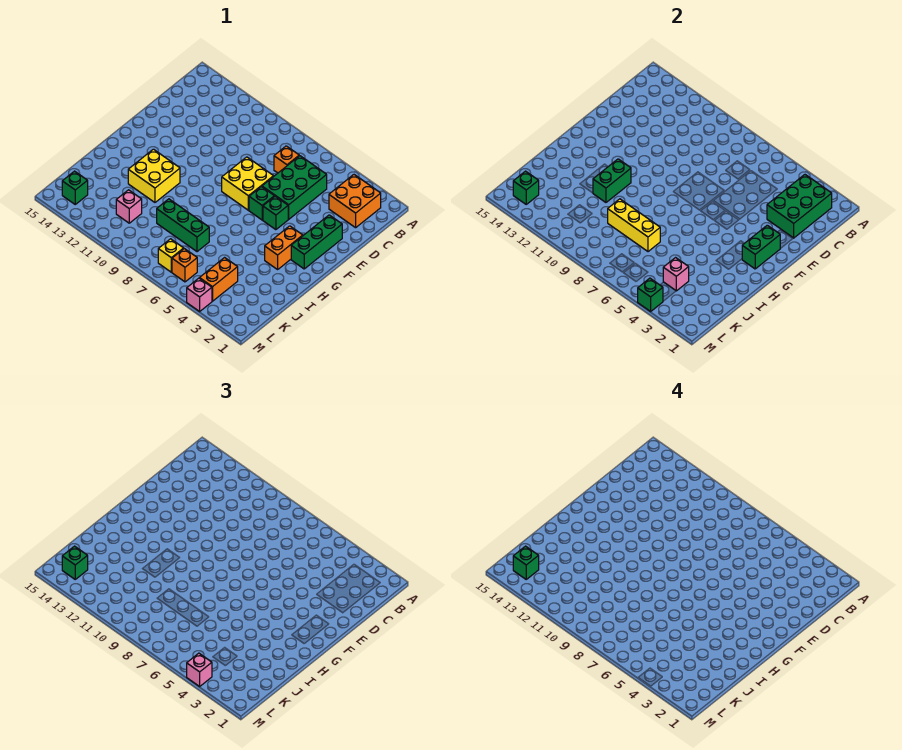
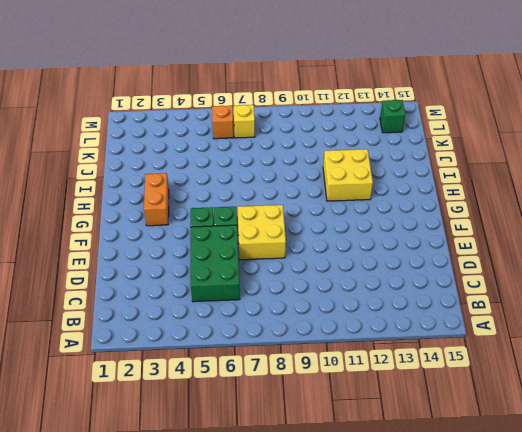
none -> orange 2x2 brick [329,175,381,228]
none -> orange 1x1 brick [274,146,299,173]
none -> green 1x3 brick [291,215,342,269]

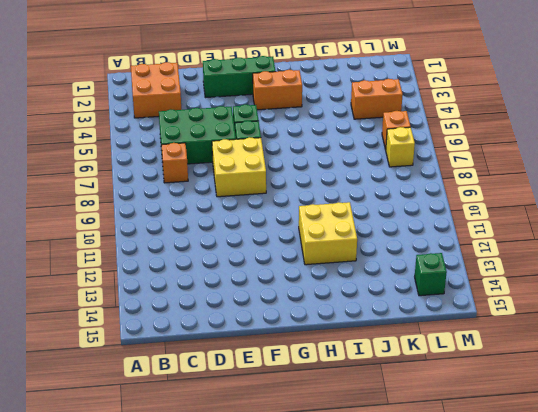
none -> green 1x3 brick [157,199,209,252]
none -> pink 1x1 brick [116,190,142,223]
none -> pink 1x1 brick [187,278,212,311]

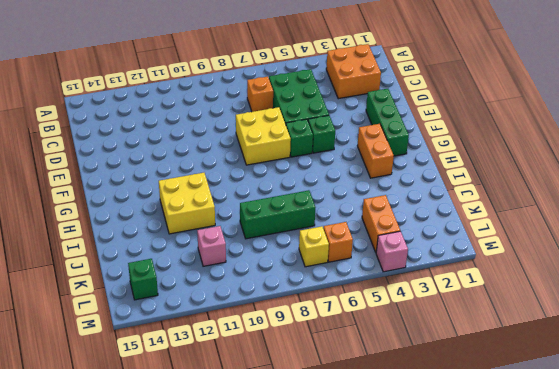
none -> green 2x3 brick [767,175,832,238]
none -> green 1x2 brick [742,225,780,269]
none -> green 1x2 brick [593,159,631,202]

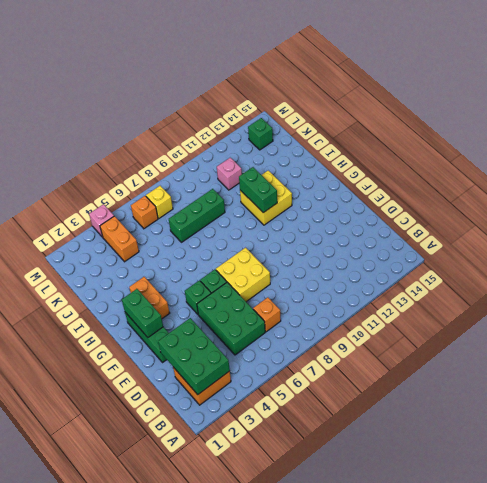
none -> yellow 1x3 brick [608,199,660,252]
none -> pink 1x1 brick [663,258,689,291]
none -> green 1x1 brick [513,171,539,204]

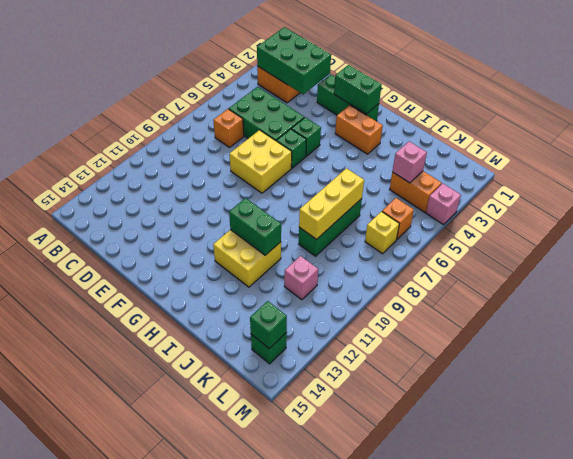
none -> green 1x1 brick [638,278,663,311]
none -> green 1x1 brick [62,546,88,579]
none -> pink 1x1 brick [187,653,212,686]

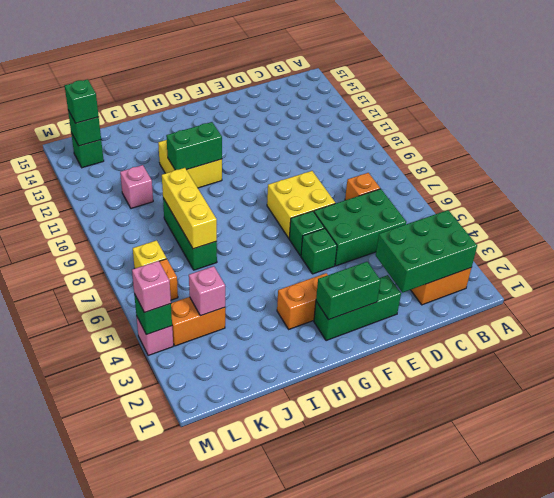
none -> green 1x1 brick [513,546,539,579]

